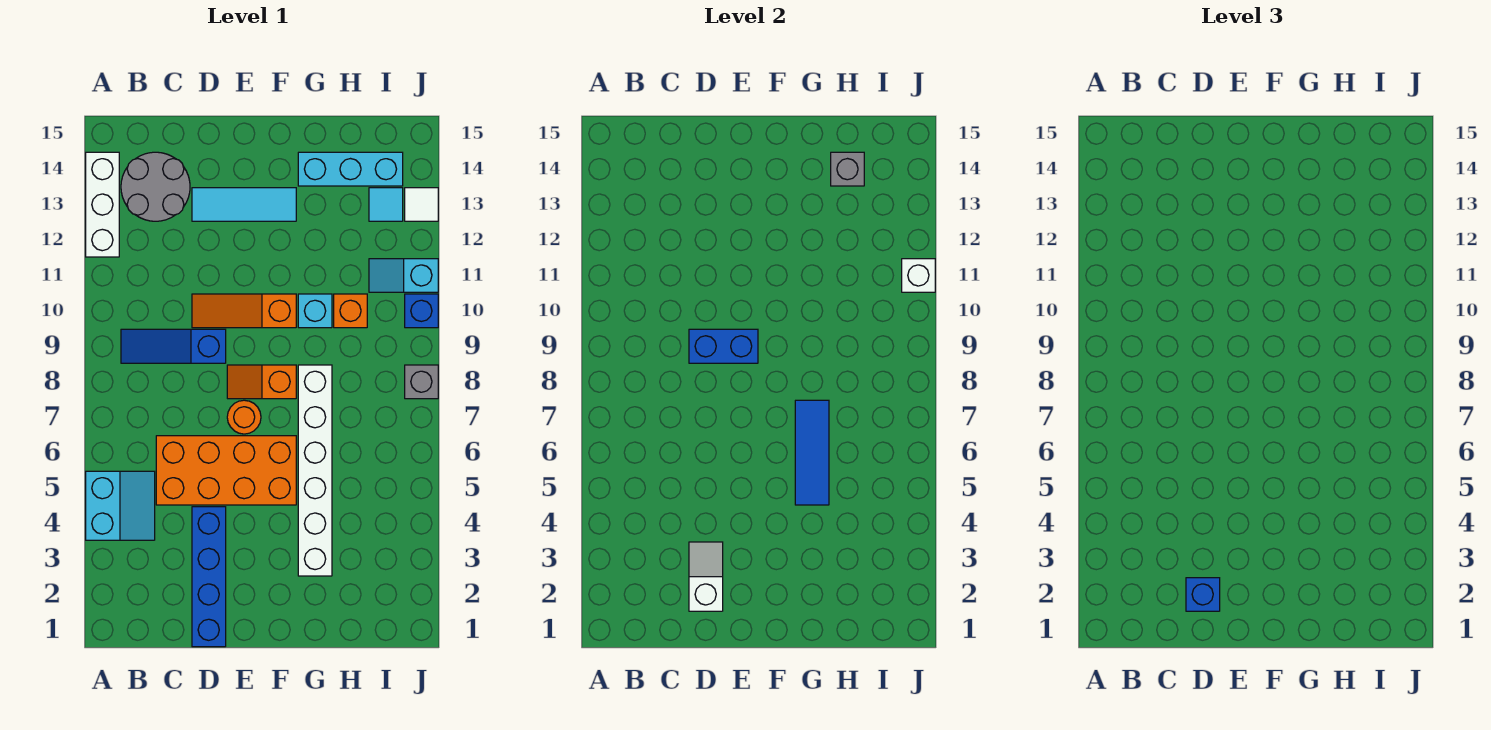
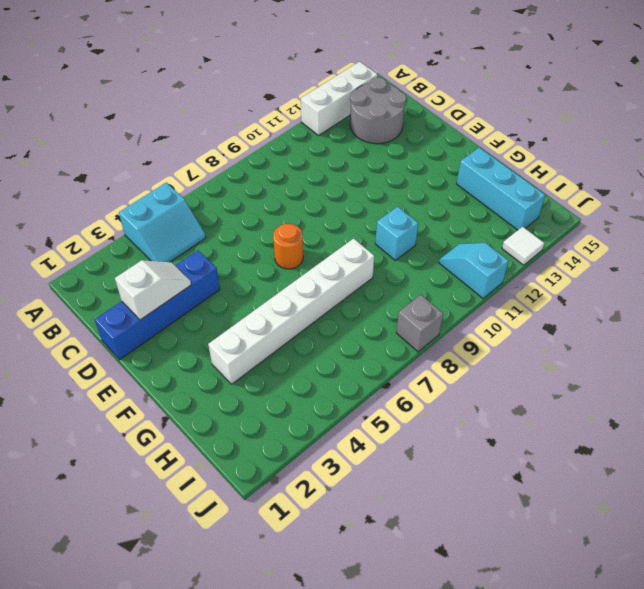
none -> blue 1x3 slope [121,329,226,363]
none -> orange 2x4 brick [156,436,296,505]
none -> orange 1x3 slope [192,294,296,328]

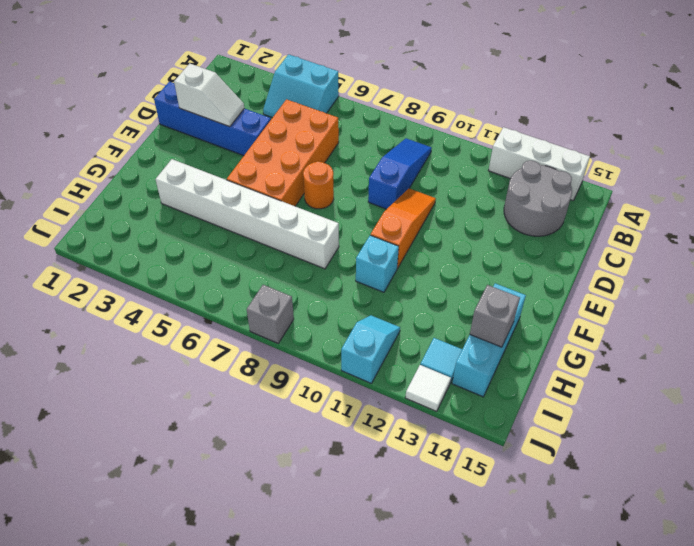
none -> cyan 1x3 tile [192,188,296,221]
none -> orange 1x2 slope [227,365,296,399]
none -> orange 1x1 brick [334,294,367,328]

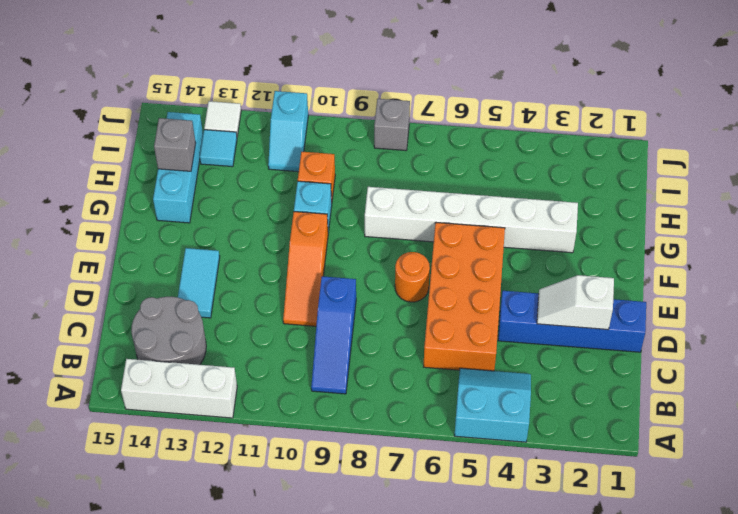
cyan 1x2 tile [178,248,220,318] -> cyan 1x3 tile [192,188,296,221]
none -> orange 1x2 slope [227,365,296,399]
none -> blue 1x1 brick [405,294,438,328]
none -> blue 1x2 brick [689,329,758,363]

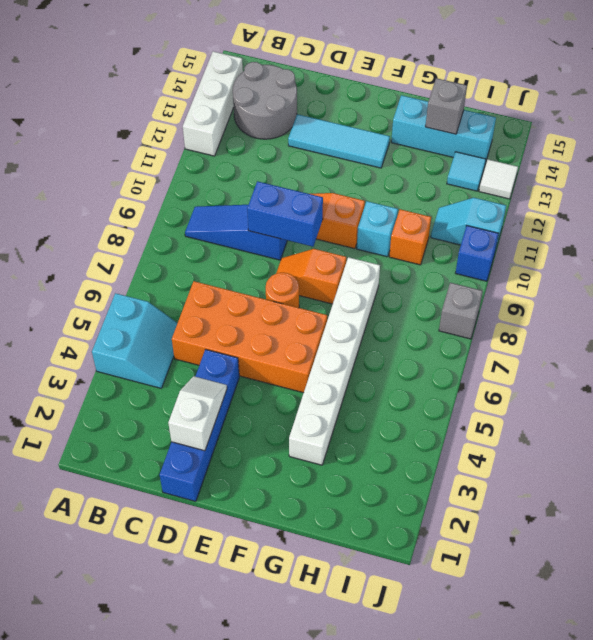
none -> blue 1x3 tile [795,400,829,505]
none -> white 1x1 brick [902,259,935,292]
none -> blue 1x1 brick [1186,578,1220,611]

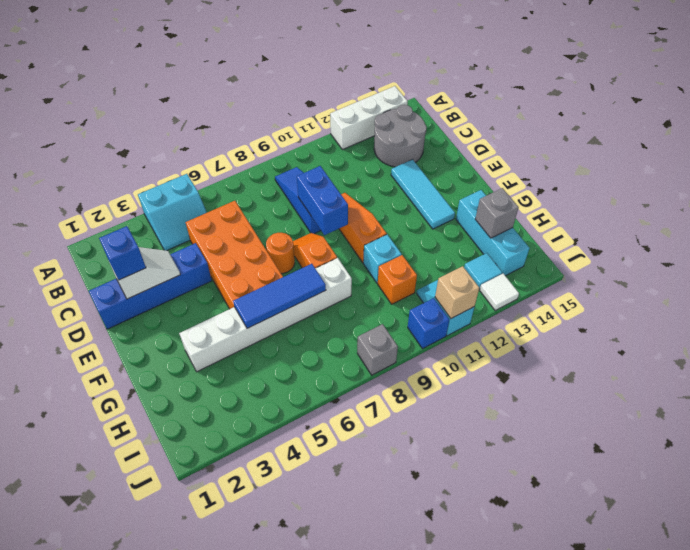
tan 1x1 brick [435,266,479,318] -> white 1x1 brick [902,259,935,292]

